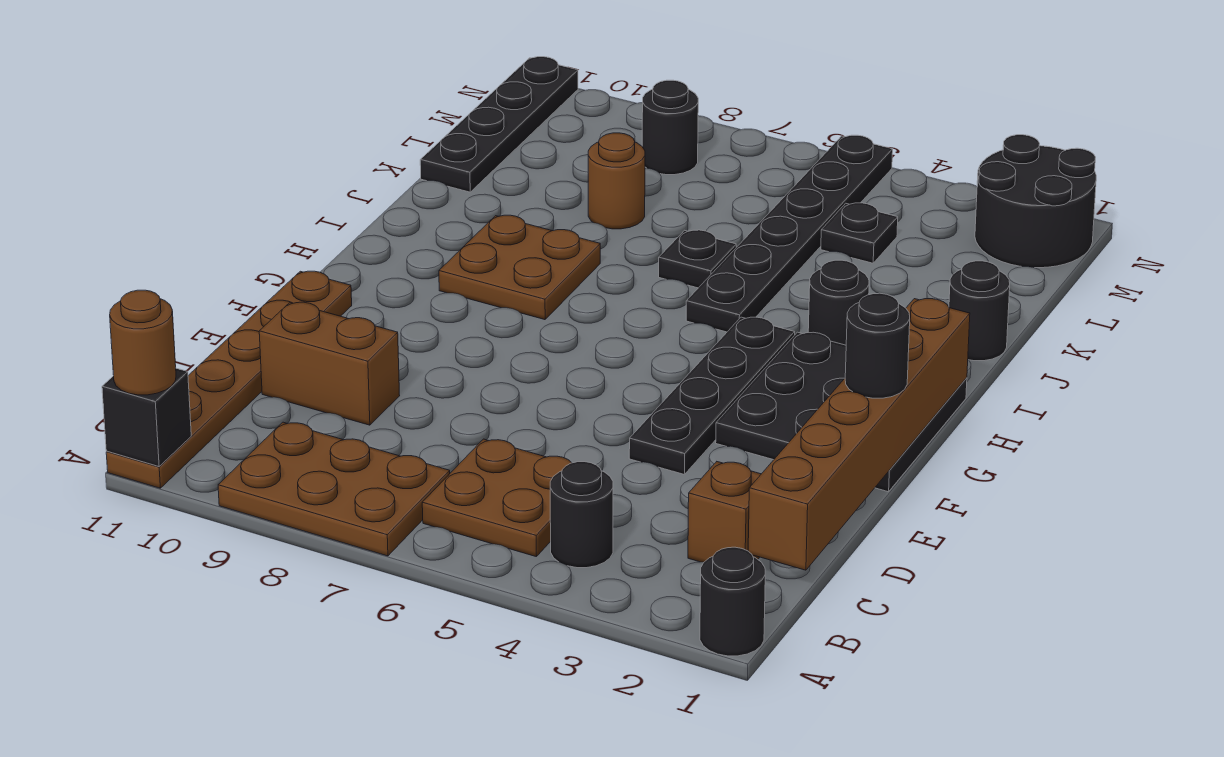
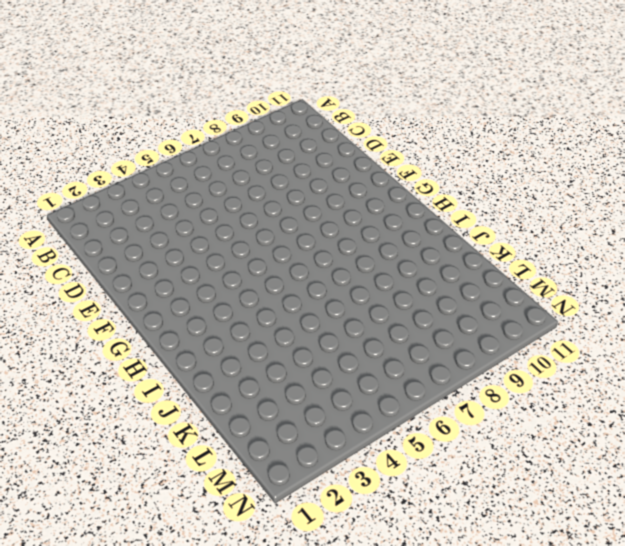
none -> black 1x1 round brick [700,547,765,656]
none -> brown 2x3 plate [218,422,450,556]
none -> brown 1x6 plate [106,271,352,488]

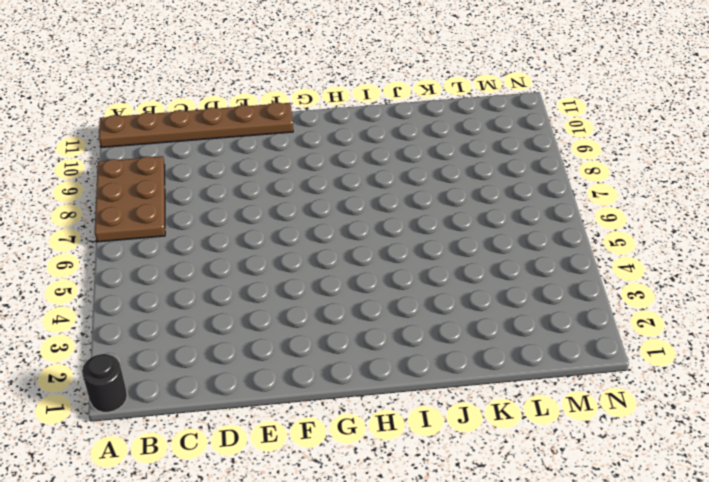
none -> black 1x1 round brick [550,462,613,568]
none -> brown 2x2 plate [422,439,572,557]
none -> brown 1x1 brick [688,462,761,562]

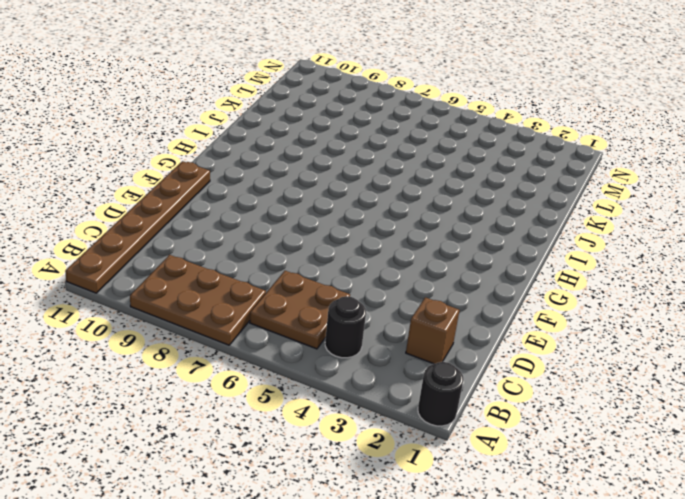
none -> brown 1x2 brick [259,302,400,425]
none -> black 1x4 plate [629,317,795,475]
none -> black 3x3 plate [716,332,967,492]

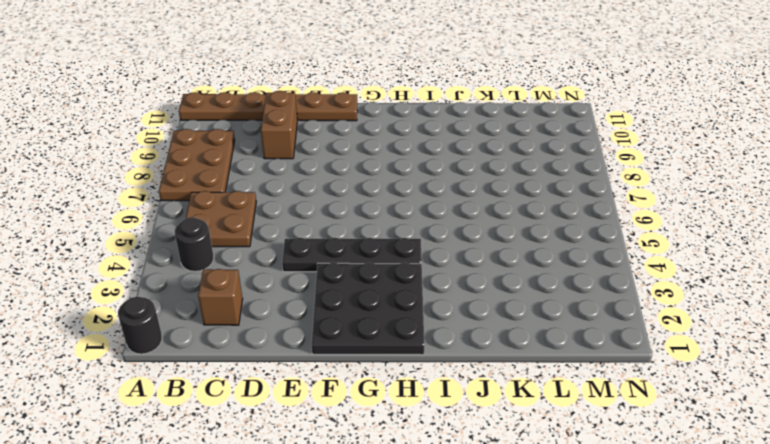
none -> brown 2x2 plate [439,215,600,320]
none -> black 1x1 round brick [808,260,869,345]
none -> black 1x6 plate [686,135,893,332]

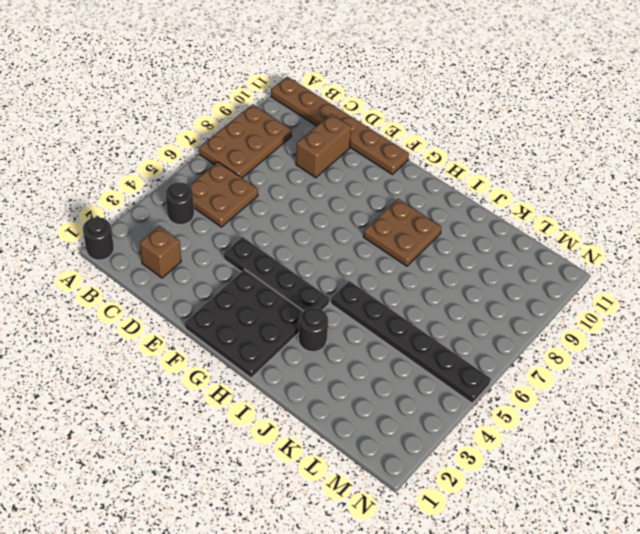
none -> black 1x1 round brick [949,261,1010,361]
none -> black 1x1 plate [659,230,736,288]
none -> brown 1x1 round brick [588,133,645,229]

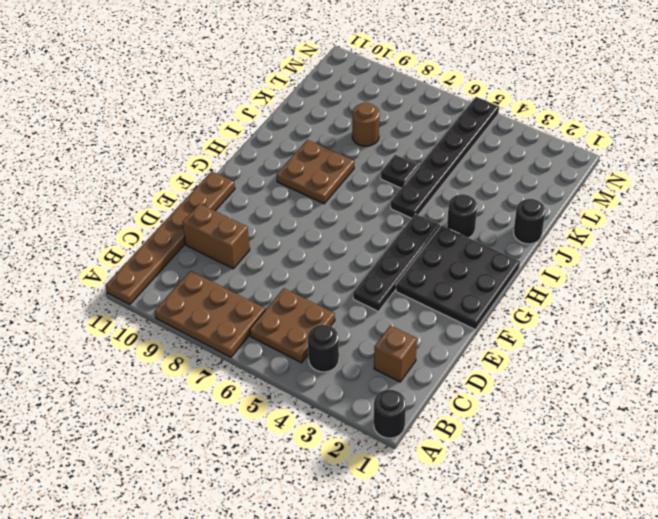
none -> black 1x4 plate [420,57,578,192]
none -> black 1x1 plate [821,203,898,263]
none -> black 2x2 round brick [975,135,1096,268]

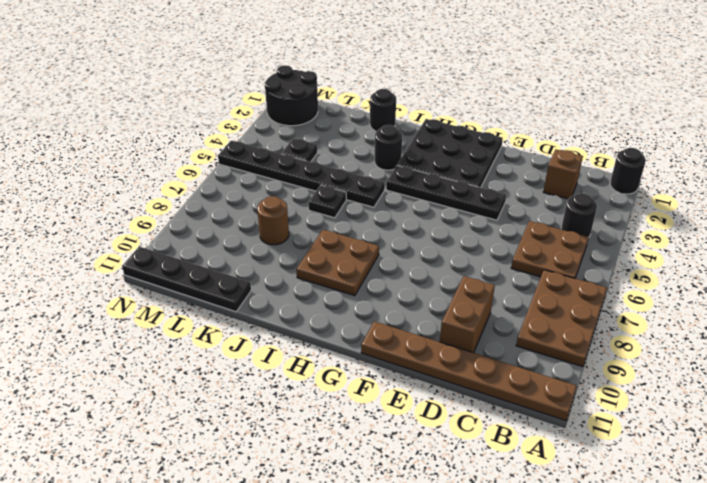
none -> black 1x1 round brick [642,80,698,175]
none -> black 1x1 brick [102,368,191,467]
none -> brown 1x6 brick [748,299,970,570]

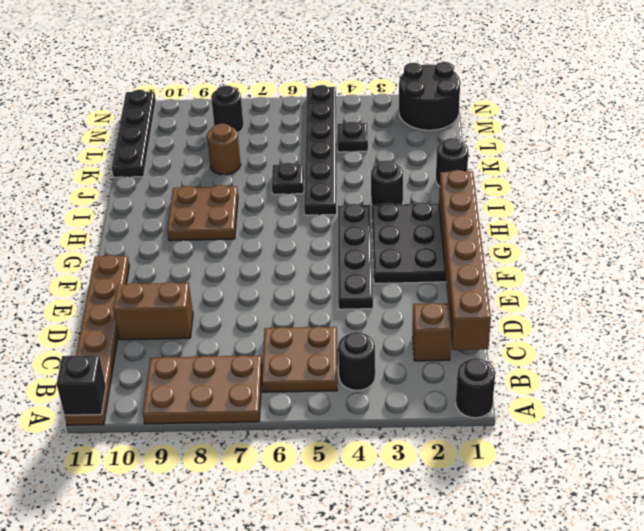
none -> brown 1x1 round brick [110,290,176,395]
none -> black 1x1 round brick [845,293,910,398]

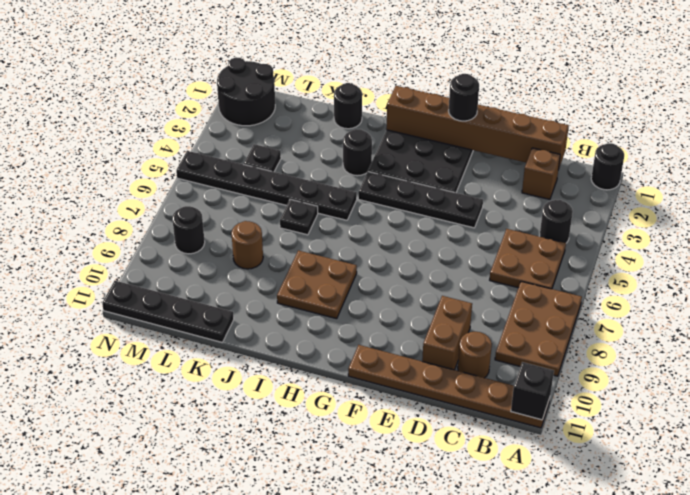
brown 1x1 round brick [458,332,492,378] -> brown 1x1 round brick moved to [110,290,176,395]

